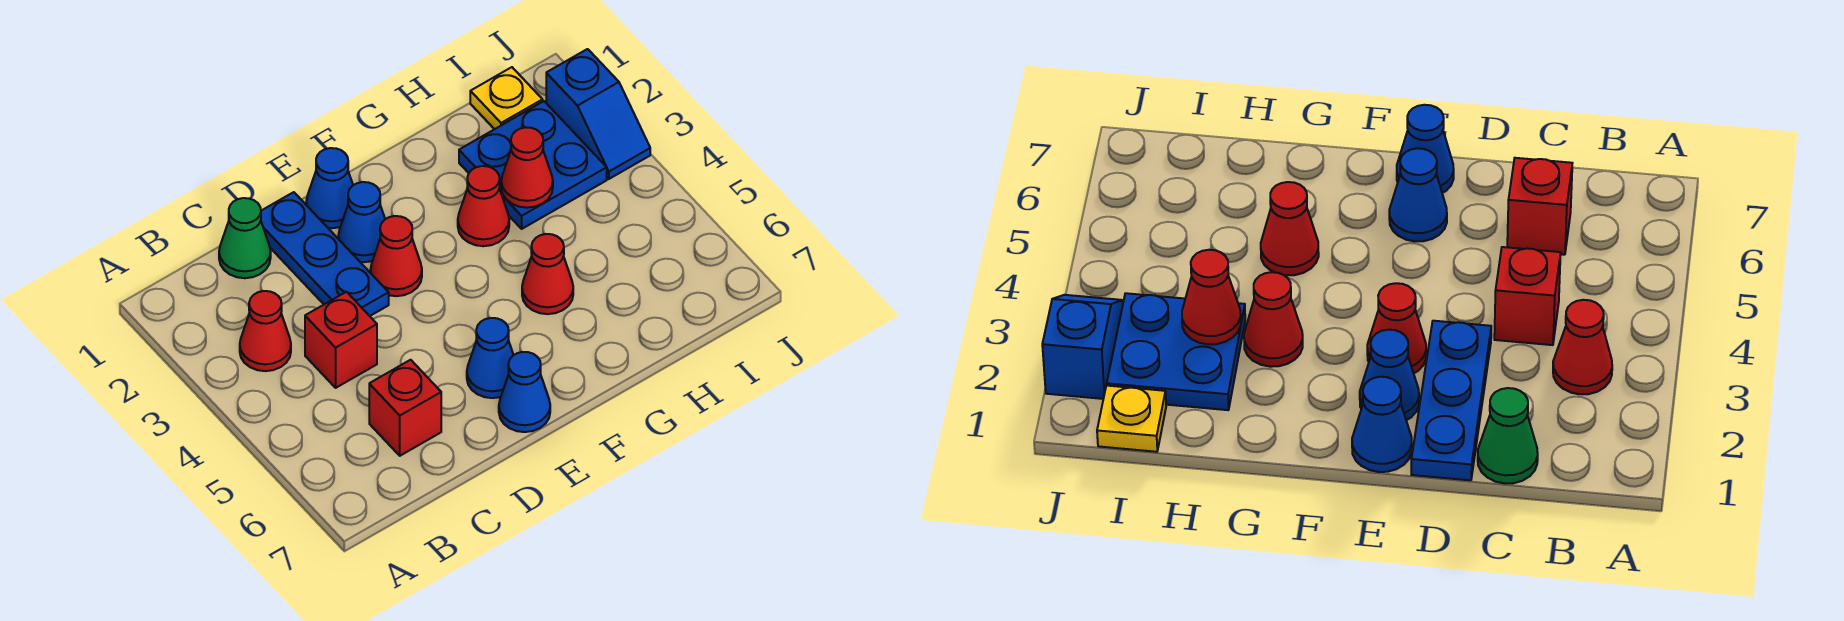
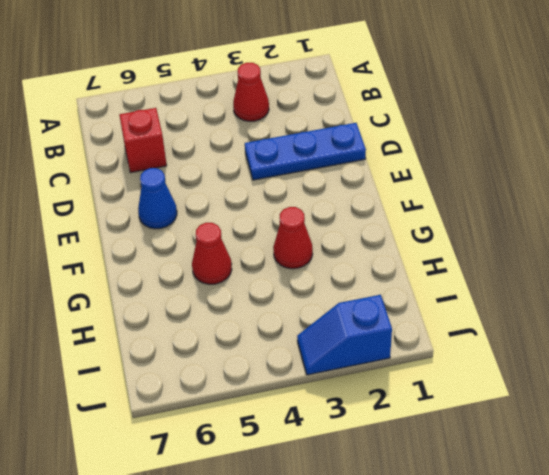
none -> green 1x1 cone [219,198,271,278]
none -> red 1x1 brick [305,292,377,388]
none -> blue 1x1 cone [306,148,353,228]

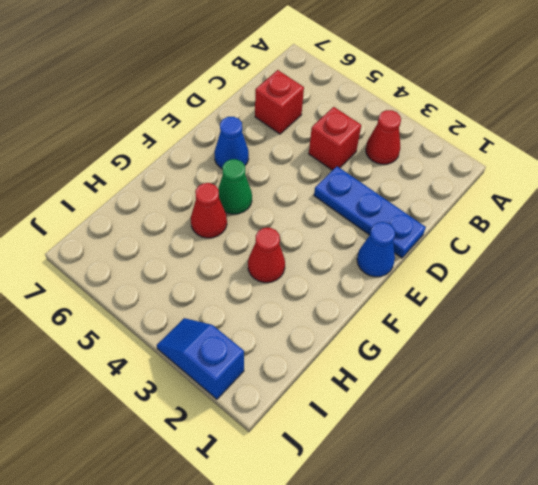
green 1x1 cone [218,159,252,214] -> green 1x1 cone moved to [219,198,271,278]
none -> blue 1x1 cone [338,182,385,262]
none -> red 1x1 cone [370,216,422,296]
none -> blue 1x1 cone [499,352,550,432]

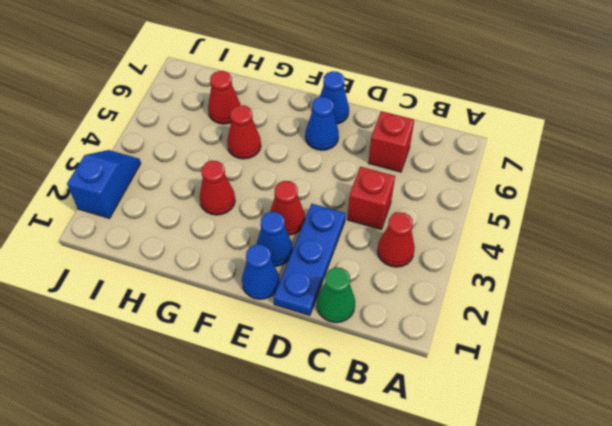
red 1x1 cone [208,71,240,124] -> red 1x1 cone moved to [501,127,553,208]
none -> blue 2x2 plate [459,101,607,229]
none -> yellow 1x1 plate [470,67,543,129]

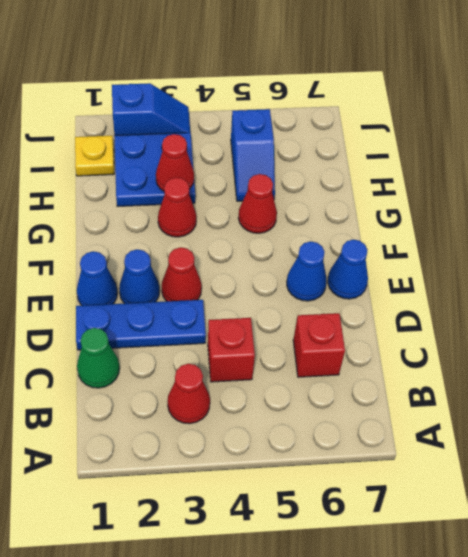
blue 1x2 slope [231,109,275,201] -> none

